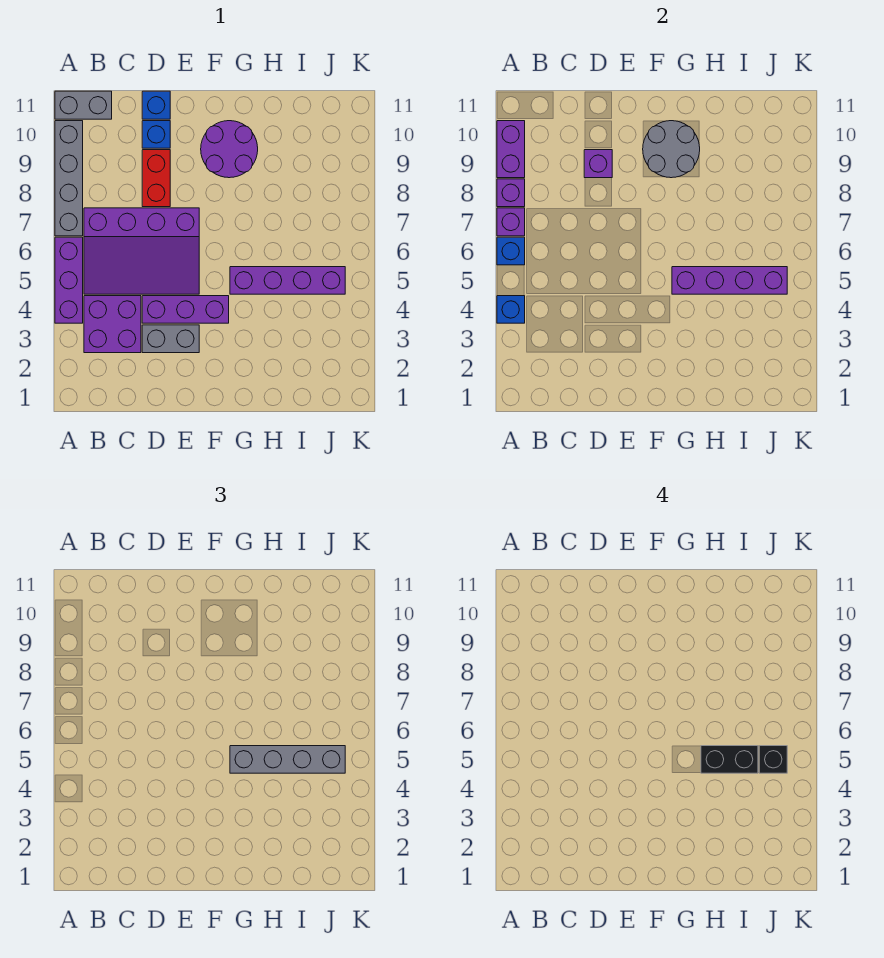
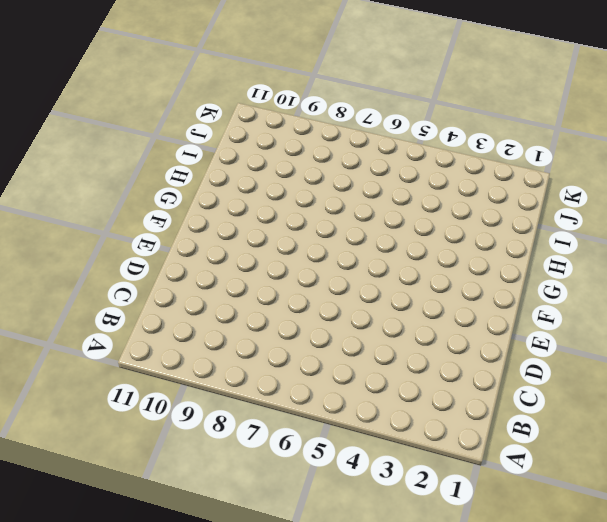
none -> purple 1x3 brick [55,237,83,323]
none -> grey 1x4 brick [55,121,83,236]
none -> grey 1x2 brick [55,91,112,119]

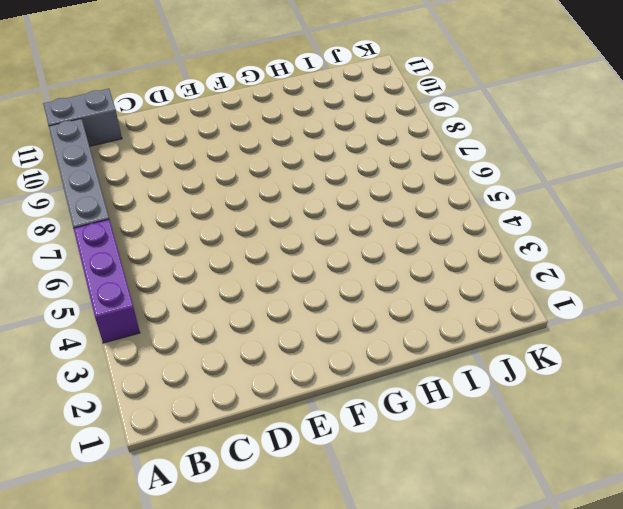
none -> purple 2x2 brick [84,296,141,353]
none -> purple 3x4 slope [84,208,199,294]
none -> grey 1x2 brick [142,325,199,353]

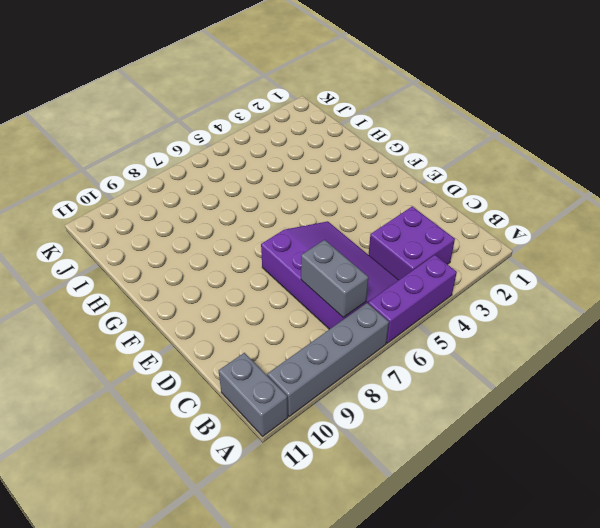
grey 1x2 brick [301,240,368,318] -> grey 1x2 brick moved to [142,325,199,353]
none -> purple 1x3 brick [142,296,229,323]
none -> red 1x2 brick [142,150,170,207]
none -> blue 1x1 brick [142,121,170,148]

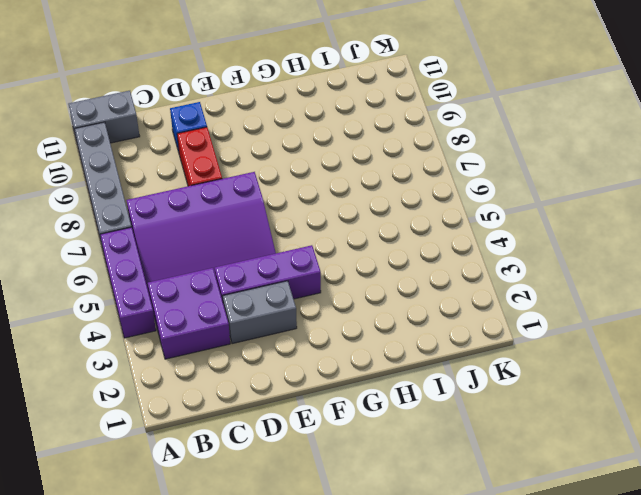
none -> blue 1x1 brick [142,91,170,119]
none -> purple 2x2 round brick [201,121,258,178]
none -> purple 1x4 brick [230,267,345,294]

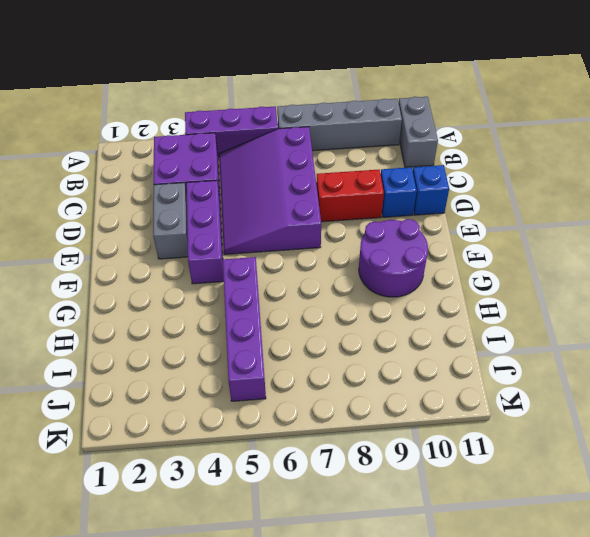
none -> blue 1x1 brick [497,296,525,323]
none -> blue 1x1 brick [497,237,525,265]
none -> purple 1x1 brick [497,208,525,236]

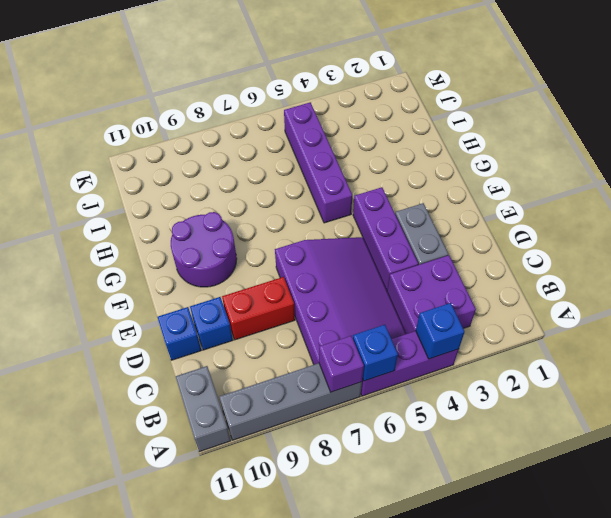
none -> purple 1x1 brick [497,179,525,207]
none -> purple 1x2 brick [497,121,525,178]
none -> purple 1x1 brick [584,150,612,178]

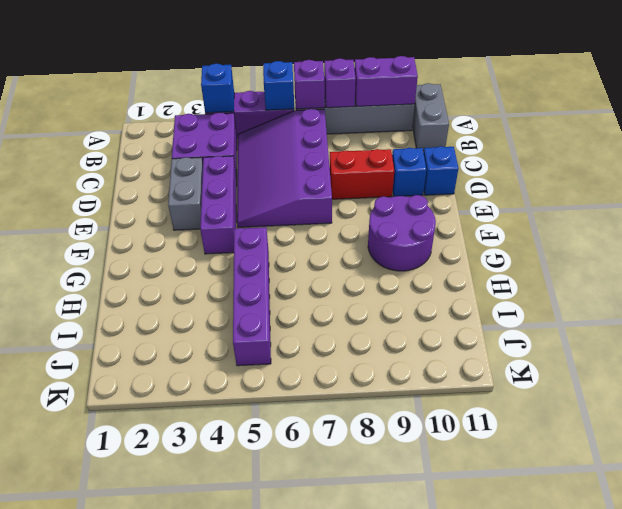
none -> purple 1x1 brick [584,150,612,178]
none -> grey 2x2 round brick [643,121,700,178]
none -> purple 1x4 brick [672,267,787,294]

